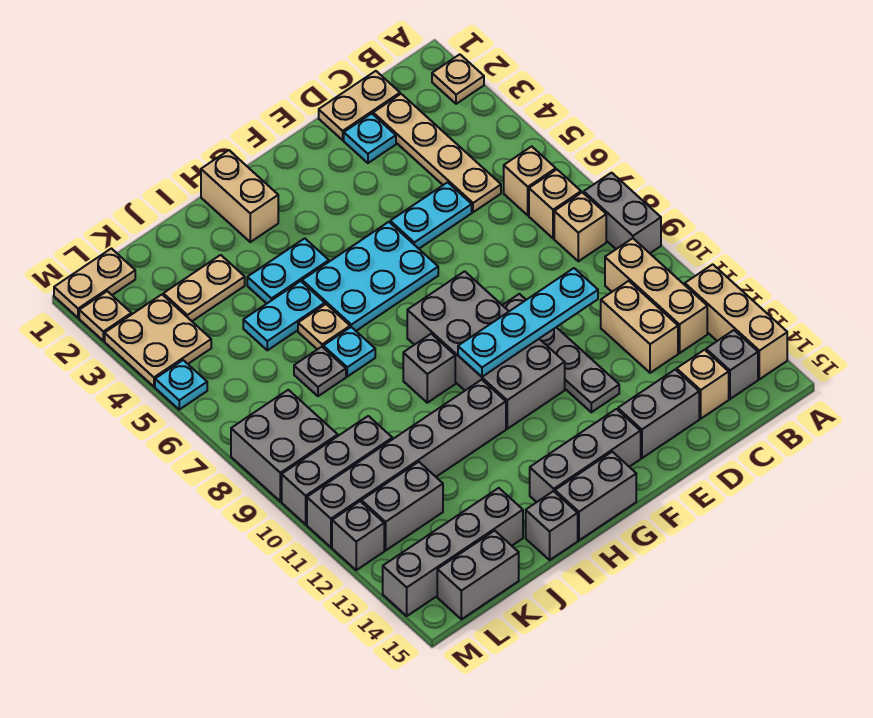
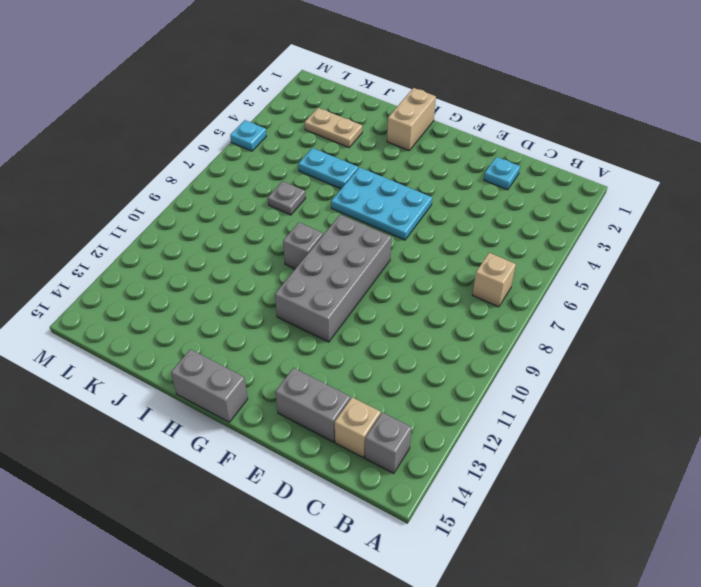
none -> tan 1x1 plate [432,54,484,104]
none -> grey 1x2 brick [584,173,661,253]
none -> tan 1x3 brick [685,264,787,379]
none -> tan 1x1 brick [504,146,556,215]

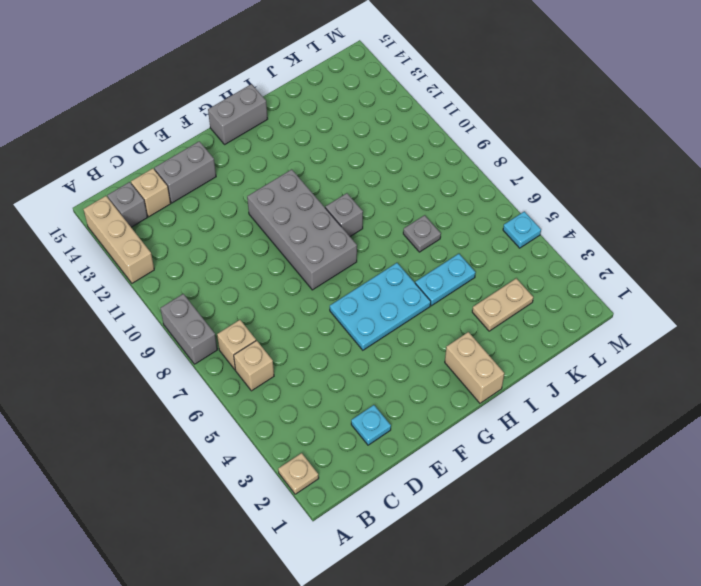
none -> tan 1x1 brick [554,192,606,261]
none -> tan 1x3 brick [605,238,707,353]
none -> tan 1x2 plate [319,71,400,140]
none -> tan 1x4 plate [373,94,501,212]

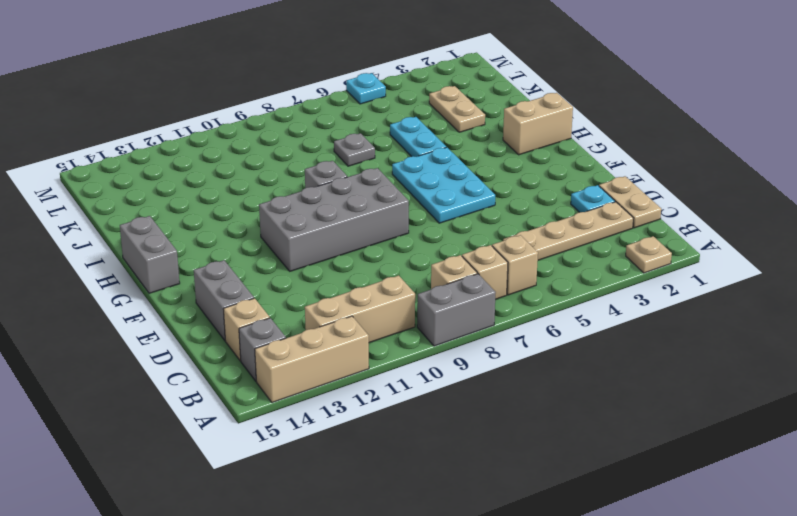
none -> tan 1x2 brick [601,281,678,373]
none -> cyan 1x2 plate [390,182,472,249]
none -> grey 1x4 plate [503,294,619,412]
none -> grey 1x3 brick [530,409,641,502]

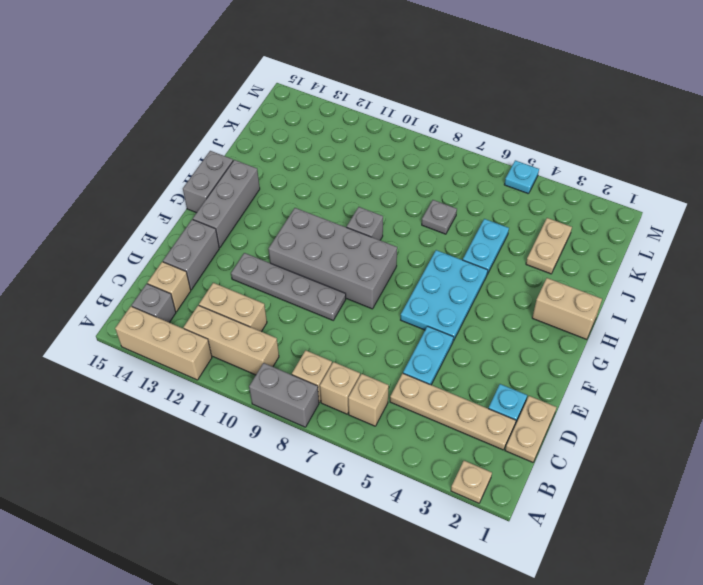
none -> cyan 1x2 plate [247,238,329,303]
none -> grey 1x6 brick [307,380,506,547]
none -> tan 1x1 plate [298,304,350,349]
none -> cyan 1x1 plate [323,327,375,377]

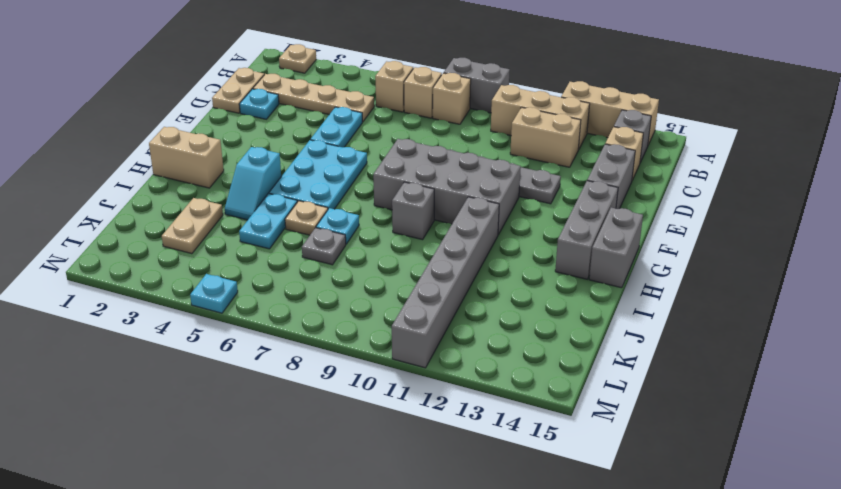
cyan 1x2 slope [225,147,281,220] -> cyan 1x2 plate [247,238,329,303]
none -> grey 1x1 brick [526,491,578,560]
none -> grey 1x4 brick [383,488,523,616]
none -> grey 1x3 brick [282,416,392,524]
none -> grey 1x2 brick [362,462,443,550]

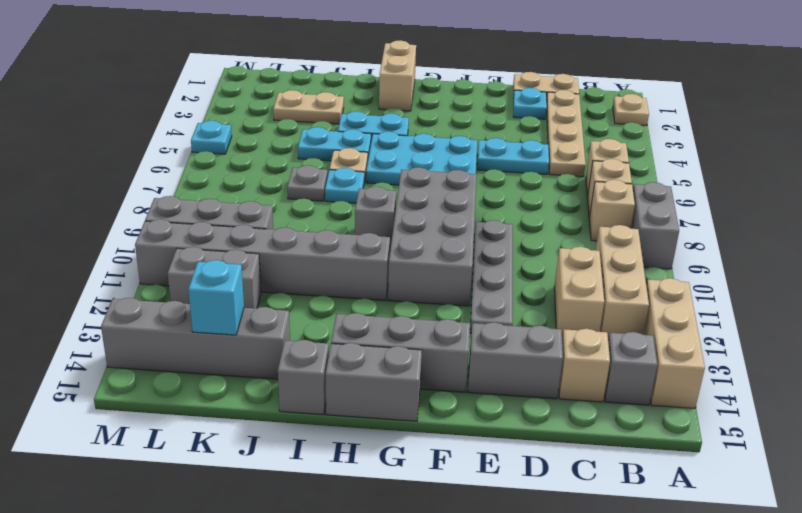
cyan 1x1 brick [188,260,244,335] -> none
none -> grey 1x2 brick [437,531,519,619]
none -> tan 1x2 plate [54,248,135,318]
none -> tan 2x2 plate [105,295,211,387]
none -> grey 2x2 brick [231,390,338,501]

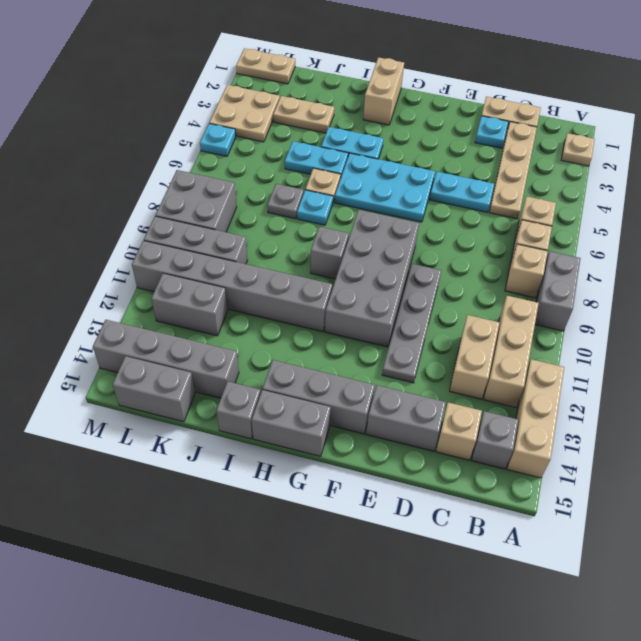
none -> tan 1x1 plate [79,291,131,341]
none -> grey 1x1 brick [332,501,384,570]
none -> cyan 1x4 plate [458,268,598,377]

